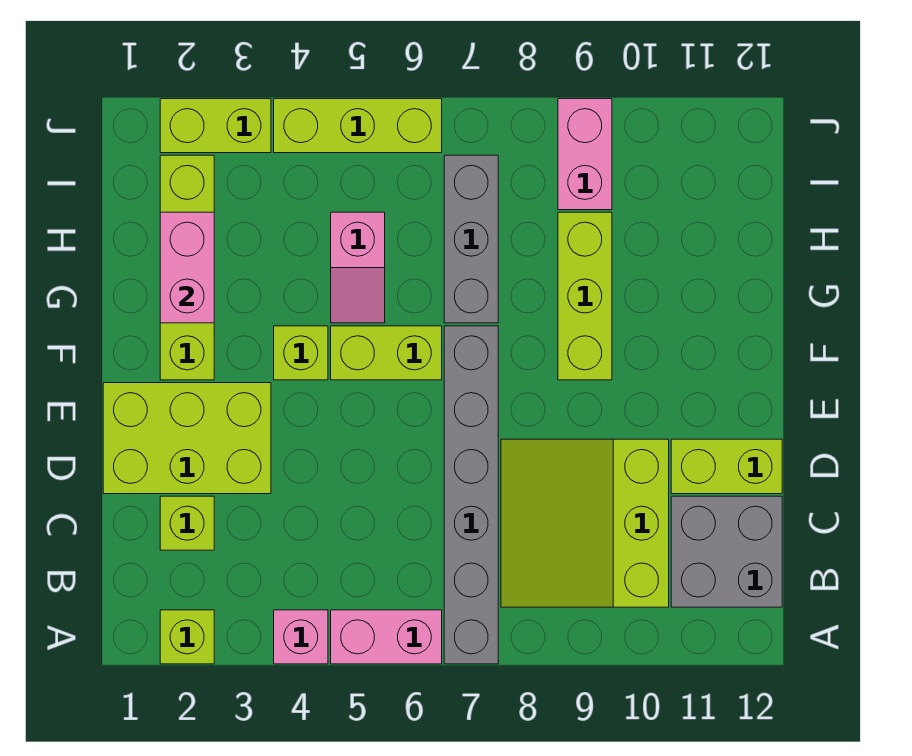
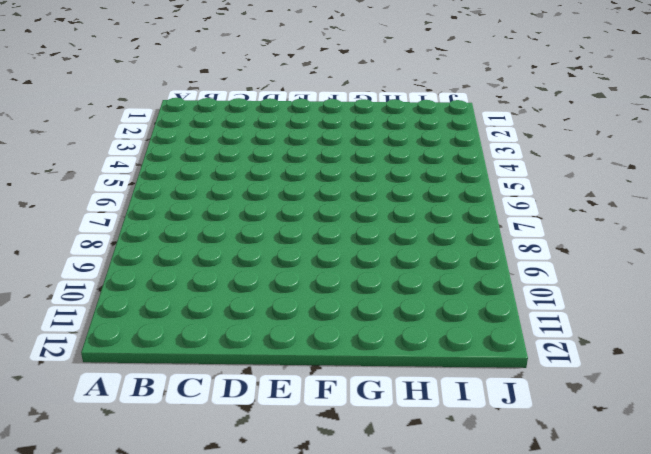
none -> lime 1x1 brick [160,610,214,664]
none -> pink 1x1 brick [274,610,328,664]
none -> pink 1x2 brick [331,610,442,664]

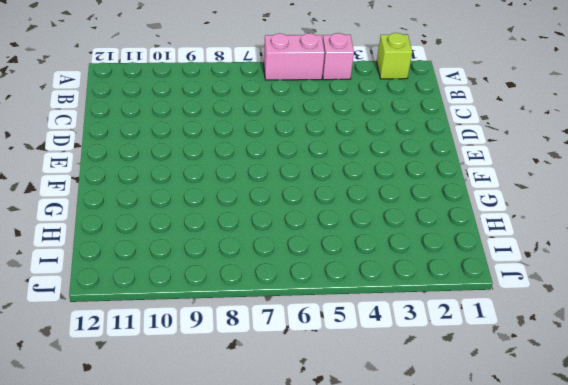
none -> grey 1x6 brick [444,326,498,664]
none -> lime 3x3 slope [501,439,669,607]
none -> grey 2x2 brick [671,496,782,607]

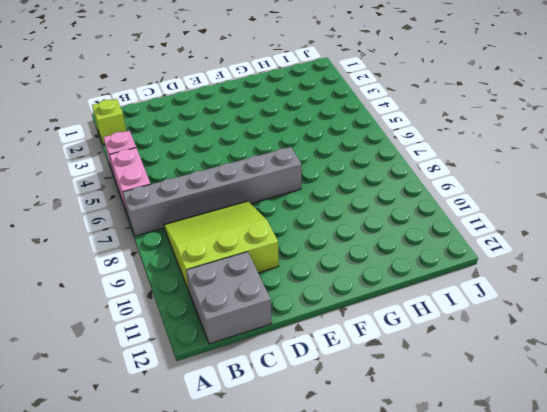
none -> lime 1x1 brick [160,496,214,550]
none -> lime 2x3 brick [103,383,271,494]
none -> lime 1x2 brick [671,439,782,494]

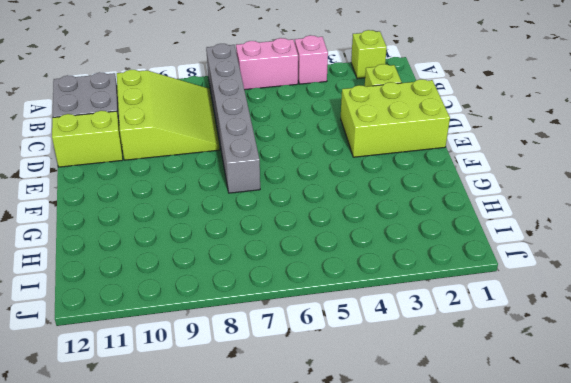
none -> lime 1x4 brick [160,155,214,380]
none -> lime 1x1 brick [274,326,328,380]
none -> lime 1x2 brick [331,326,442,380]

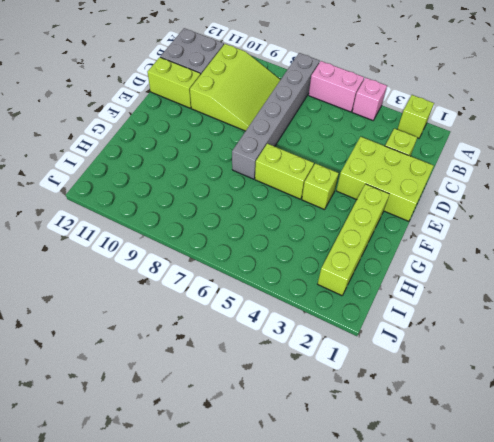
none -> lime 1x3 brick [558,212,612,380]
none -> pink 1x2 slope [331,212,385,323]
none -> grey 1x3 brick [444,155,498,323]

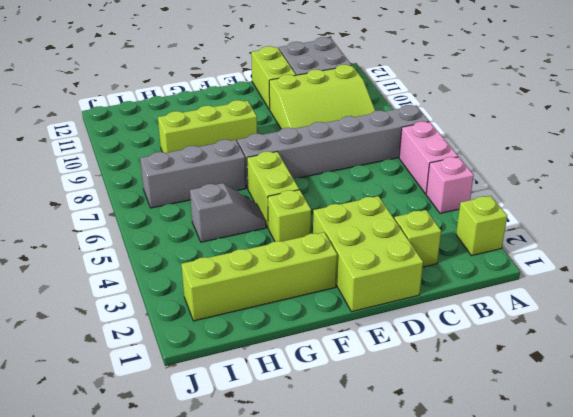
grey 1x2 slope [190,183,266,242] -> pink 1x2 slope [331,212,385,323]
none -> pink 1x2 brick [558,99,612,210]
none -> lime 1x2 brick [160,99,271,153]
none -> lime 1x3 brick [274,99,442,153]

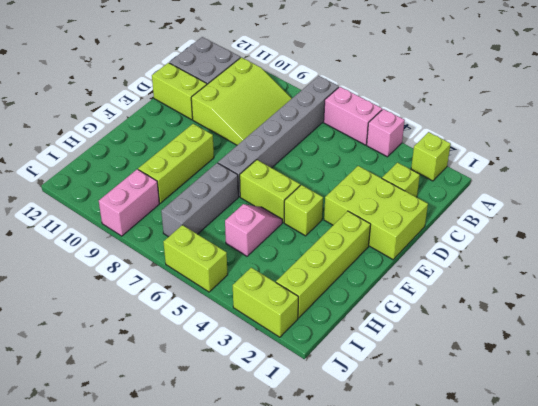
lime 1x2 brick [164,225,228,292] -> lime 1x3 brick [274,99,442,153]
none -> pink 1x2 brick [160,212,214,323]

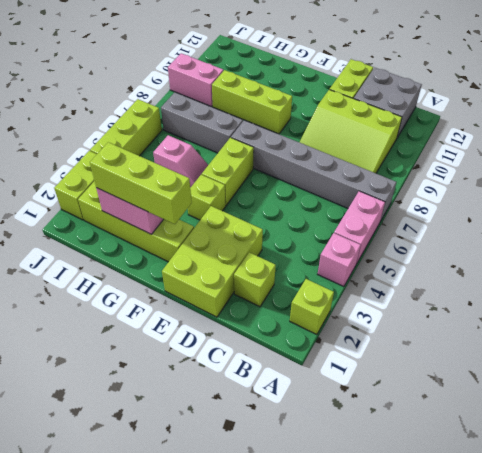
lime 1x3 brick [90,142,192,224] -> none

